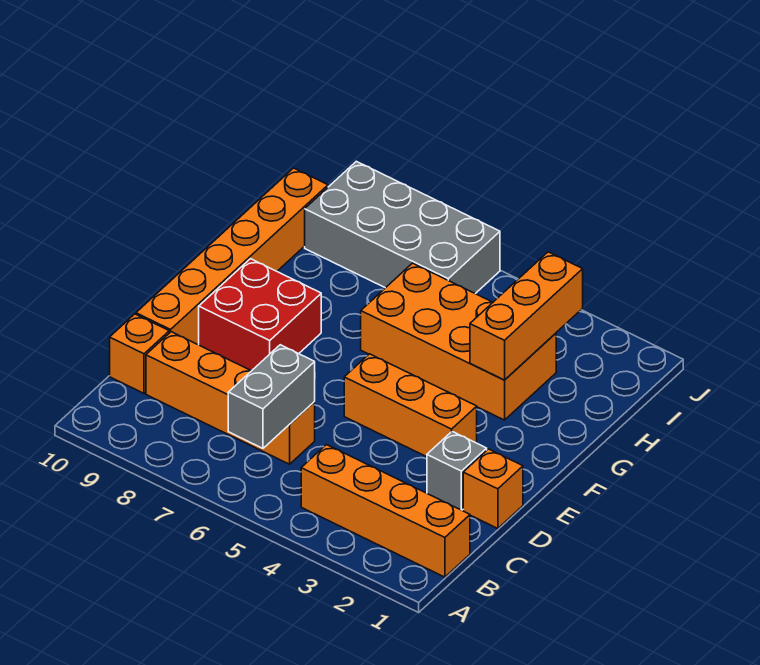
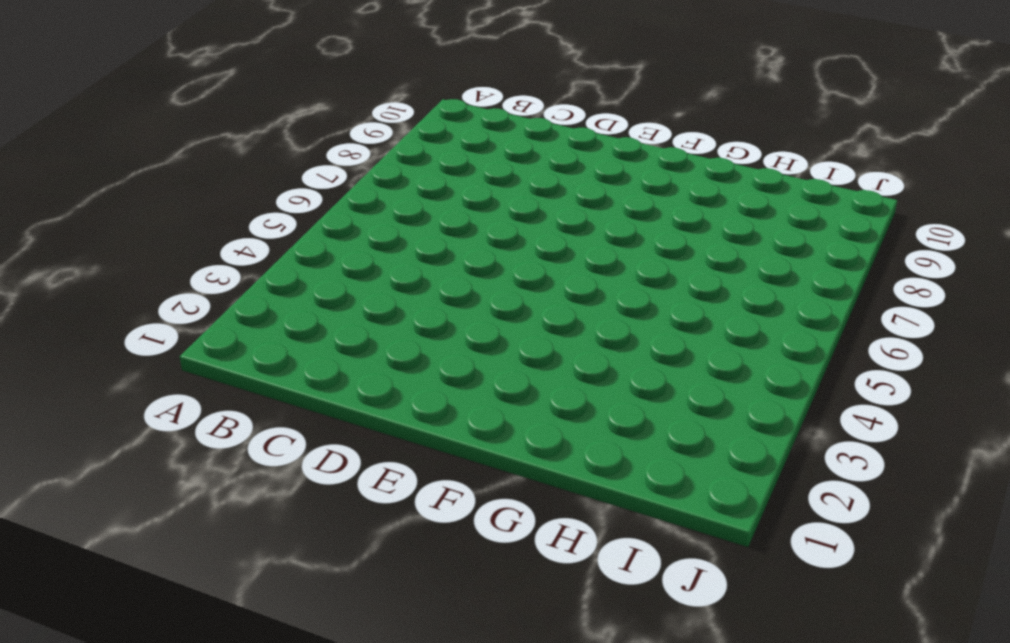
none -> orange 1x4 brick [301,445,470,577]
none -> orange 1x4 brick [146,332,315,464]
none -> orange 1x1 brick [110,314,169,393]

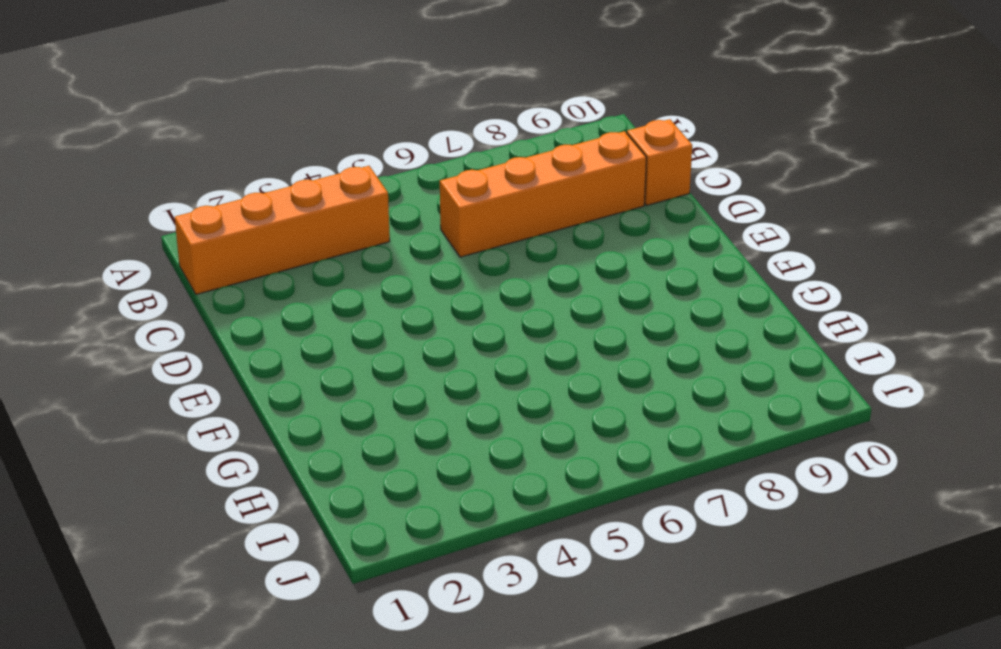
none -> orange 1x1 brick [463,449,523,529]
none -> grey 1x1 brick [427,431,487,510]
none -> orange 1x6 brick [136,168,328,344]

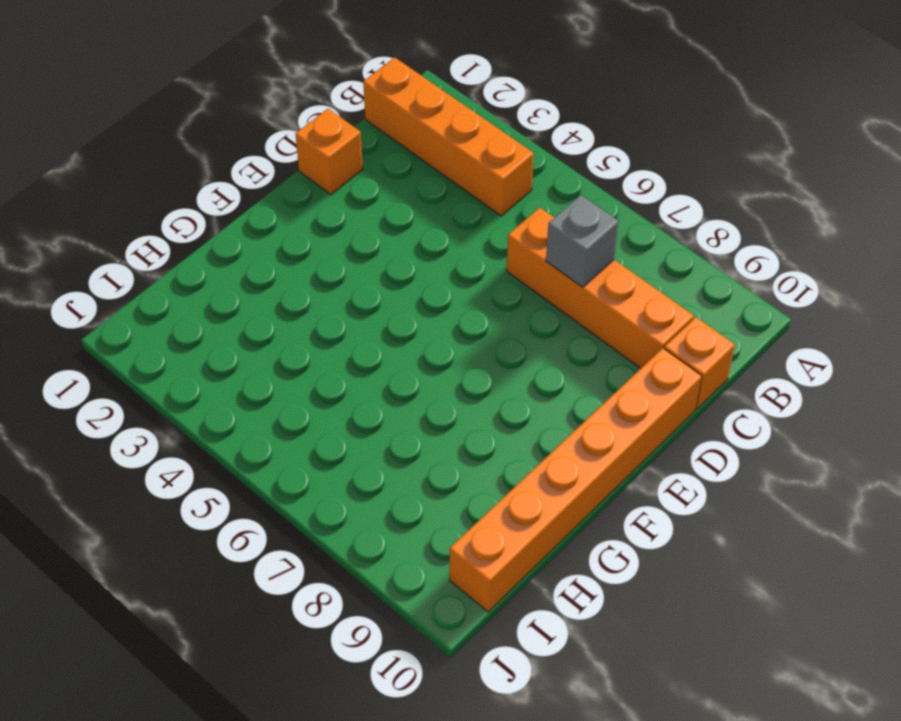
grey 1x1 brick [546,195,619,287] -> grey 1x1 brick moved to [427,431,487,510]
none -> orange 1x3 brick [344,354,477,457]
none -> red 2x2 brick [199,259,321,371]
none -> orange 2x4 brick [361,263,556,420]

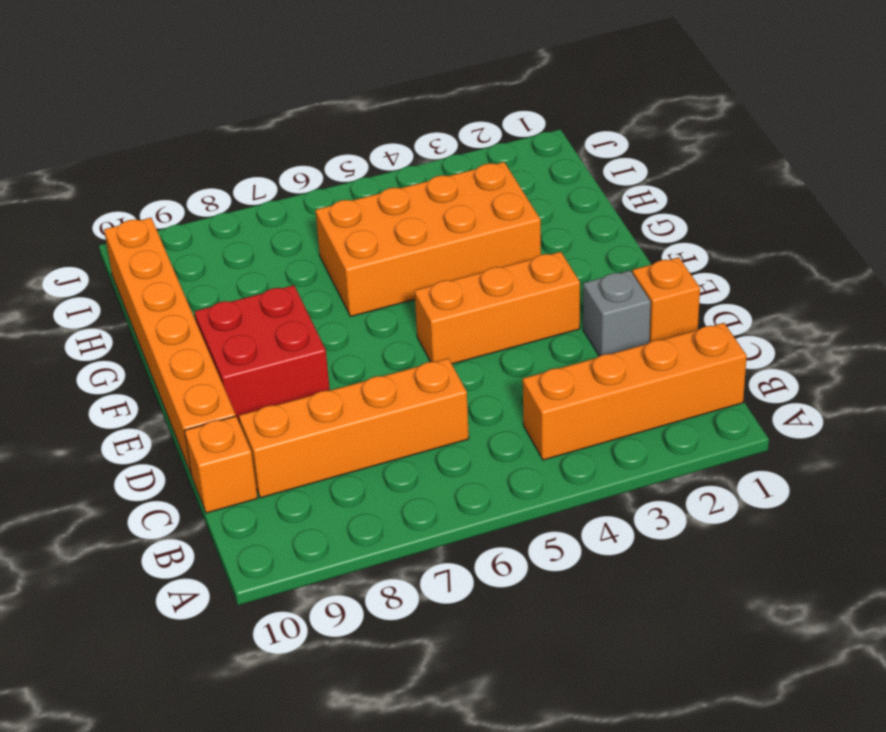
none -> grey 2x4 brick [305,161,500,294]
none -> grey 1x2 brick [228,345,315,448]
none -> orange 1x3 brick [470,252,583,380]

